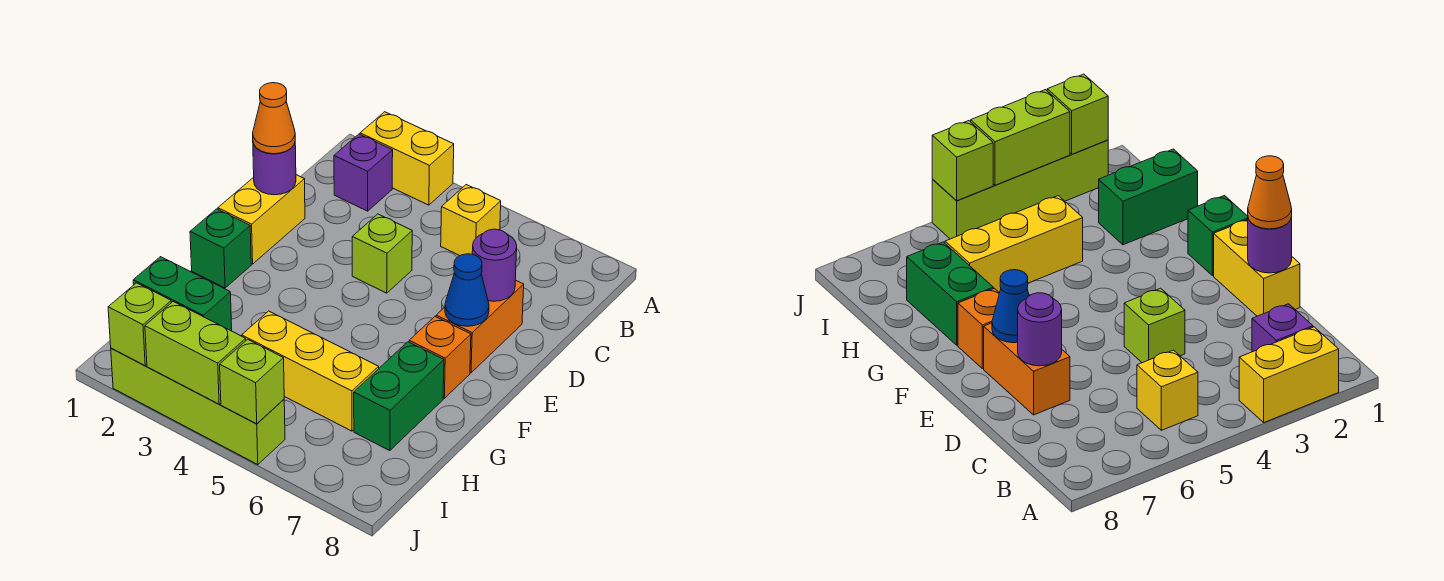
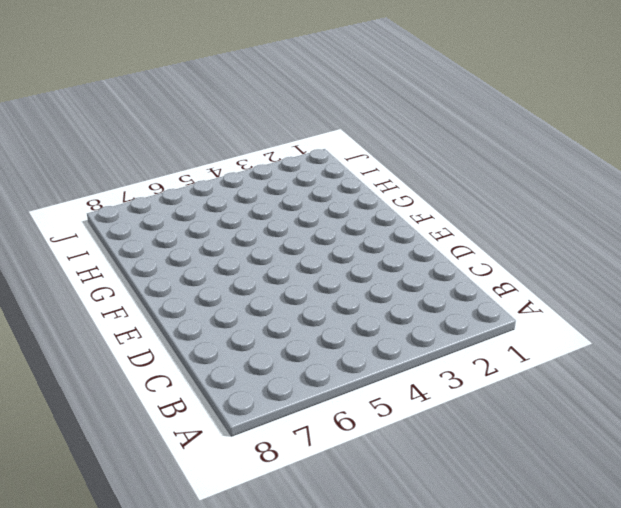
none -> yellow 1x2 brick [360,112,454,205]
none -> purple 1x1 brick [334,134,393,211]
none -> yellow 1x1 brick [441,185,501,256]

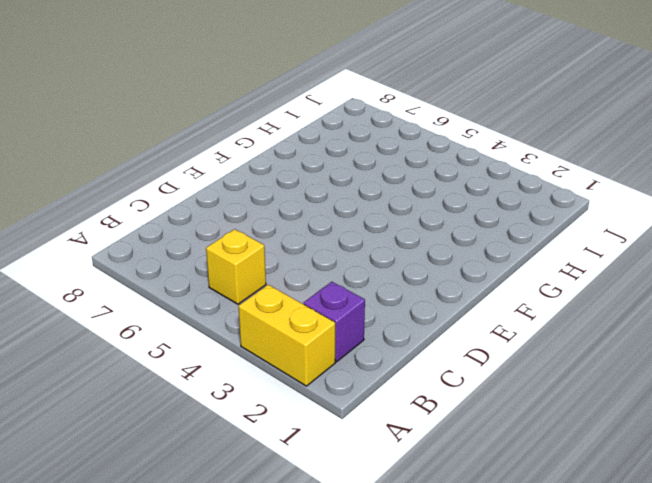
none -> yellow 1x2 brick [218,175,305,264]
none -> lime 1x1 brick [352,214,412,293]
none -> orange 1x2 brick [436,280,524,373]

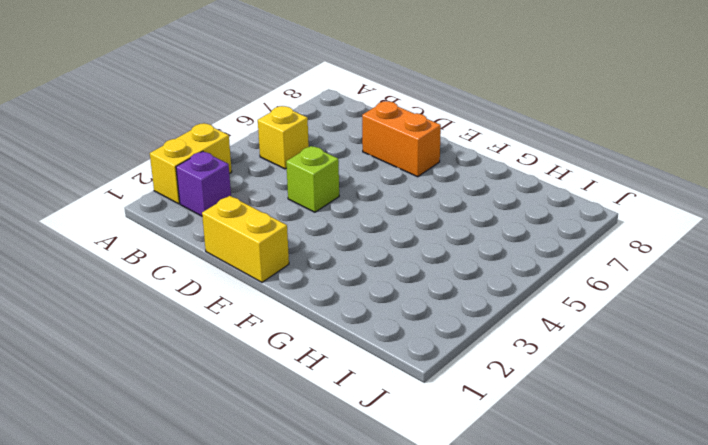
none -> green 1x1 brick [190,209,251,288]
none -> orange 1x1 brick [409,317,471,398]
none -> green 1x2 brick [354,342,444,451]

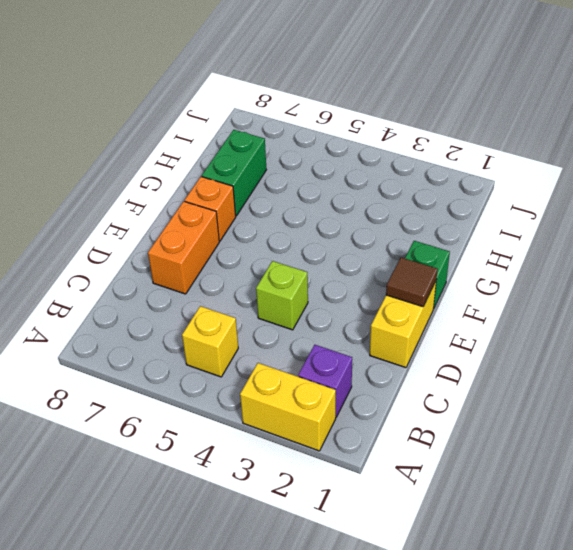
brown 1x1 tile [386,258,438,307] -> none
none -> green 1x2 brick [133,257,232,331]
none -> yellow 1x3 brick [242,311,379,431]
none -> lime 1x4 brick [111,348,285,465]

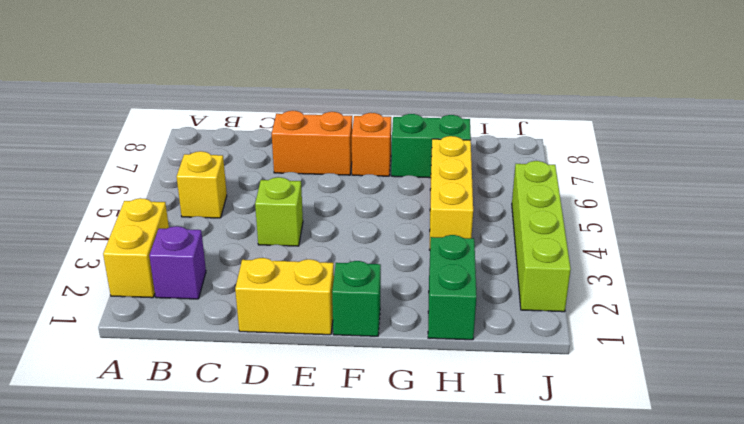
none -> purple 1x1 round brick [253,144,296,195]
none -> purple 1x1 round brick [472,229,517,301]
none -> blue 1x1 cone [445,254,489,326]

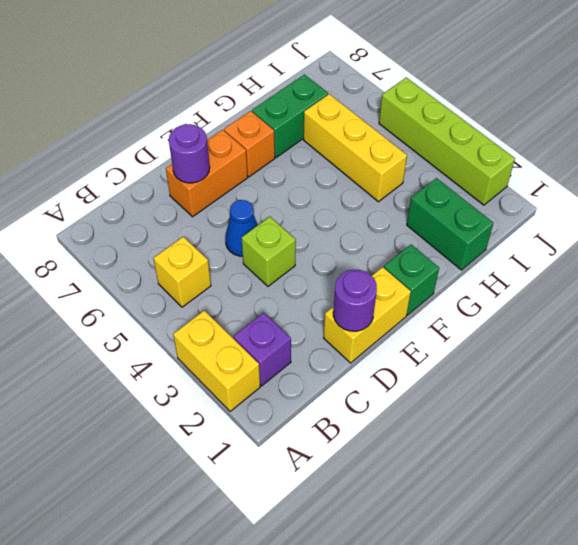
blue 1x1 cone [225,200,258,256] -> blue 1x1 cone moved to [445,254,489,326]
none -> lime 1x1 brick [108,283,171,365]
none -> lime 1x2 brick [145,302,246,404]
none -> lime 1x1 brick [220,339,284,424]

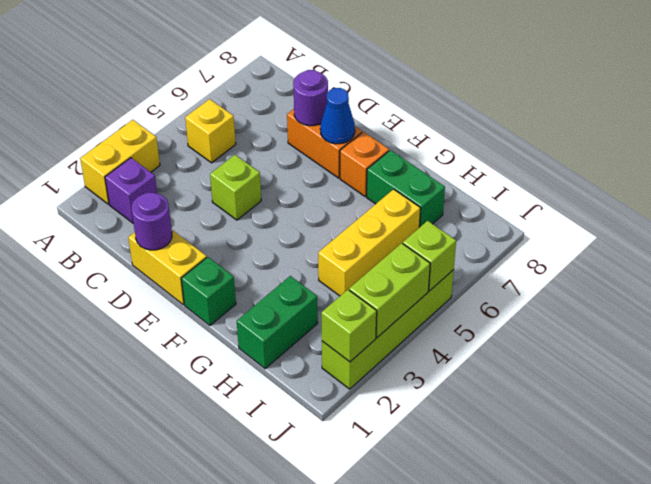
none -> orange 1x1 cone [253,83,295,154]

